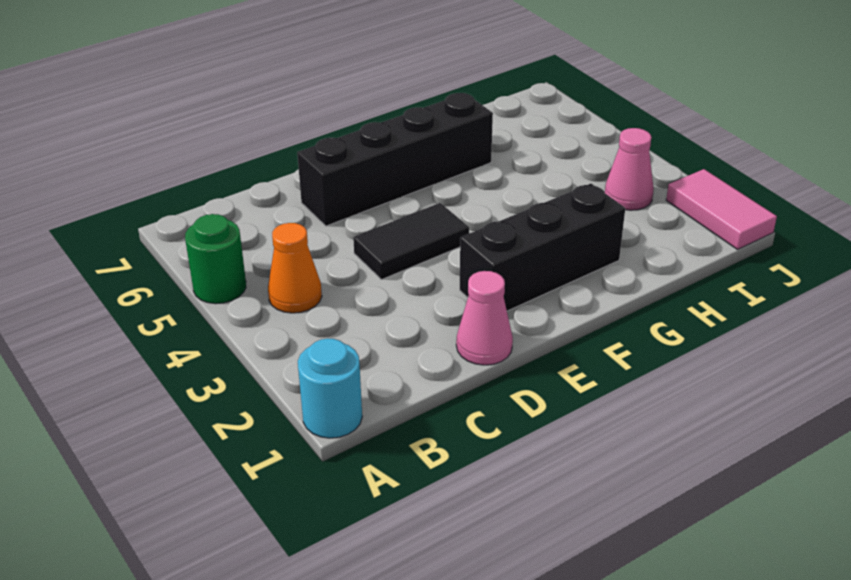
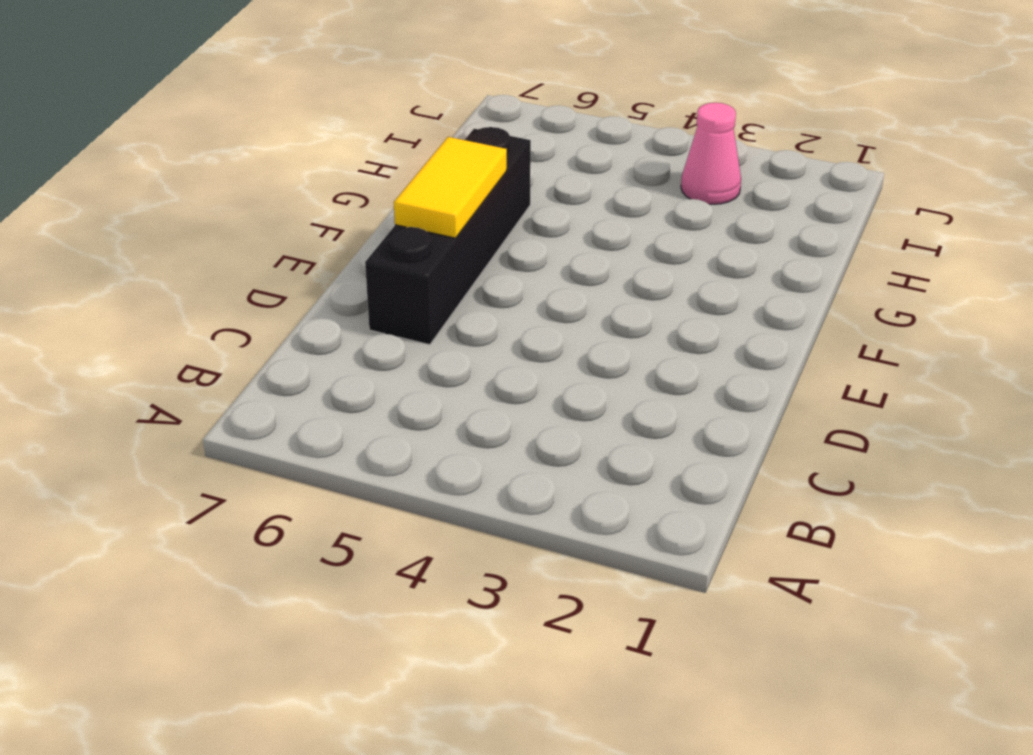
yellow 1x2 tile [394,137,507,238] -> none
none -> cyan 1x1 round brick [298,338,362,438]
none -> green 1x1 round brick [185,214,246,304]

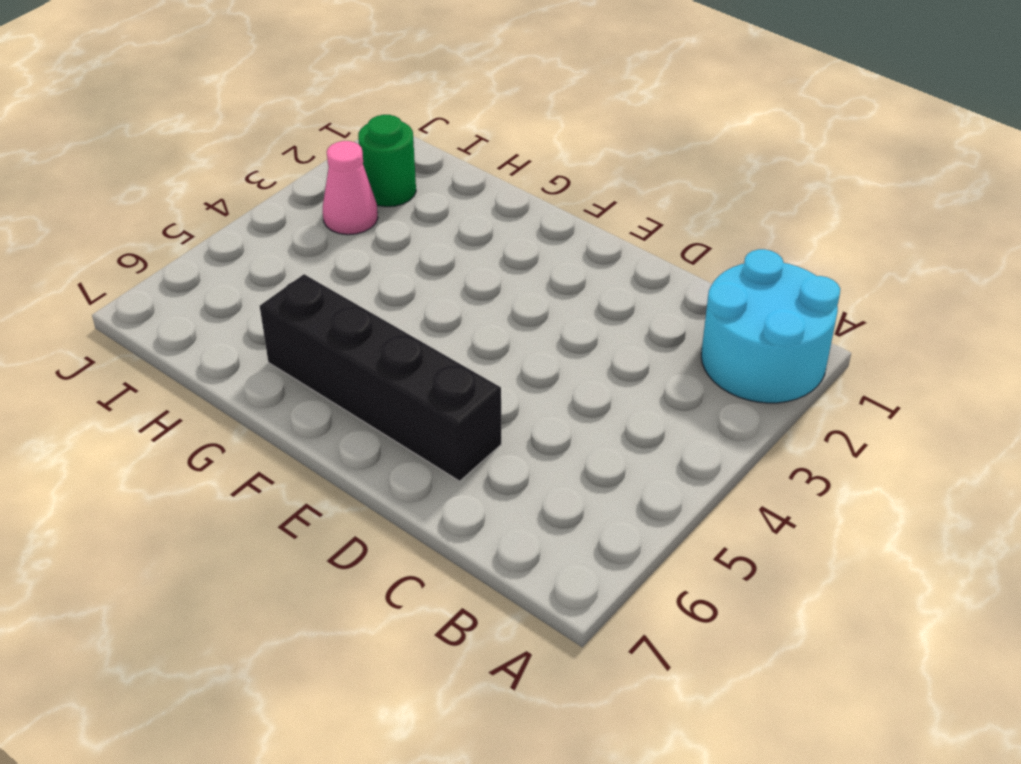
cyan 2x2 round brick [701,249,840,403] -> cyan 1x1 round brick [298,338,362,438]
green 1x1 round brick [358,115,416,207] -> green 1x1 round brick moved to [185,214,246,304]
none -> orange 1x1 cone [268,223,322,313]
none -> pink 1x1 cone [456,271,513,365]

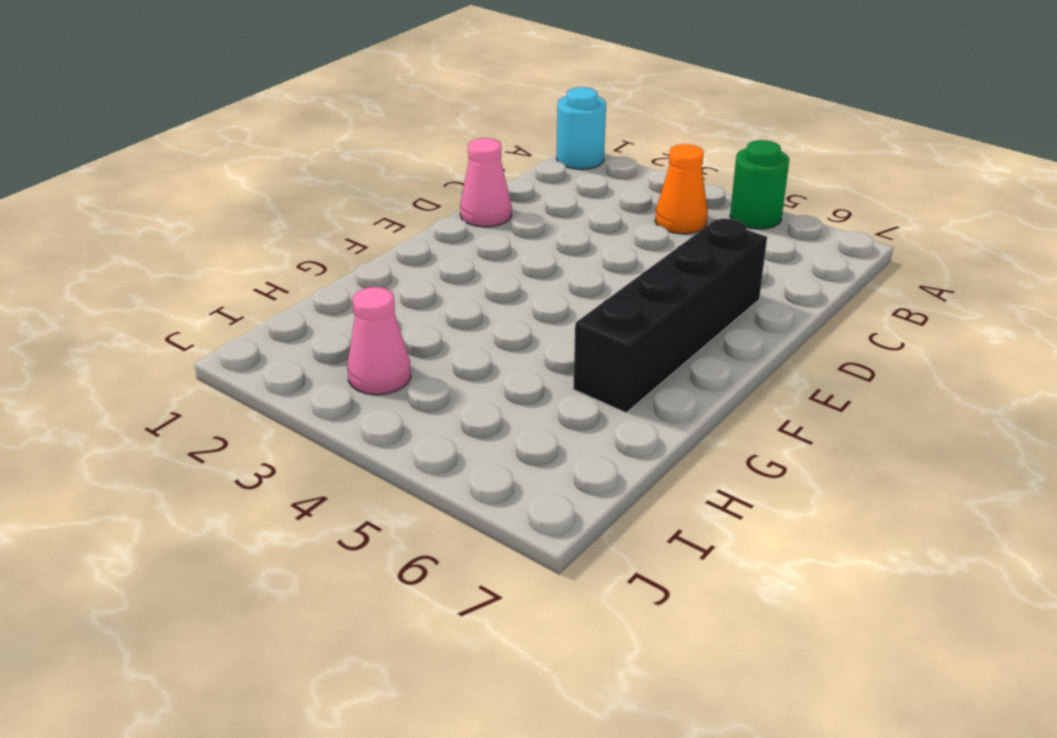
none -> black 1x2 tile [353,203,469,280]
none -> black 1x3 brick [460,184,625,311]

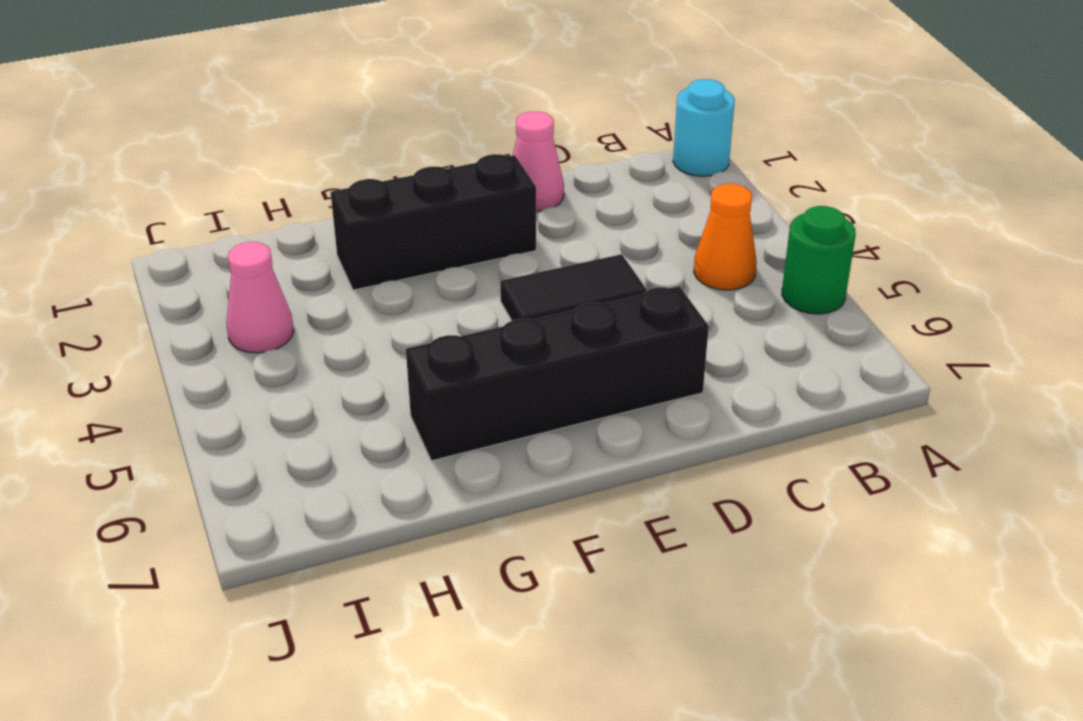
none -> pink 1x2 tile [666,169,777,249]

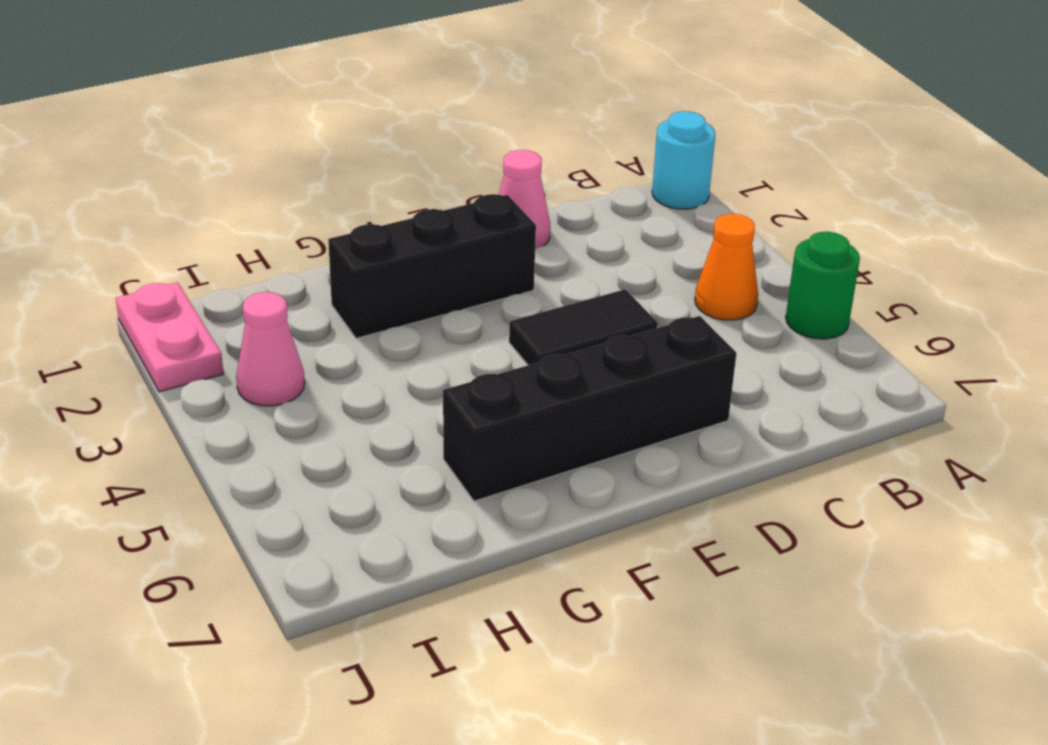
pink 1x2 plate [116,282,223,392] -> pink 1x2 tile [666,169,777,249]

